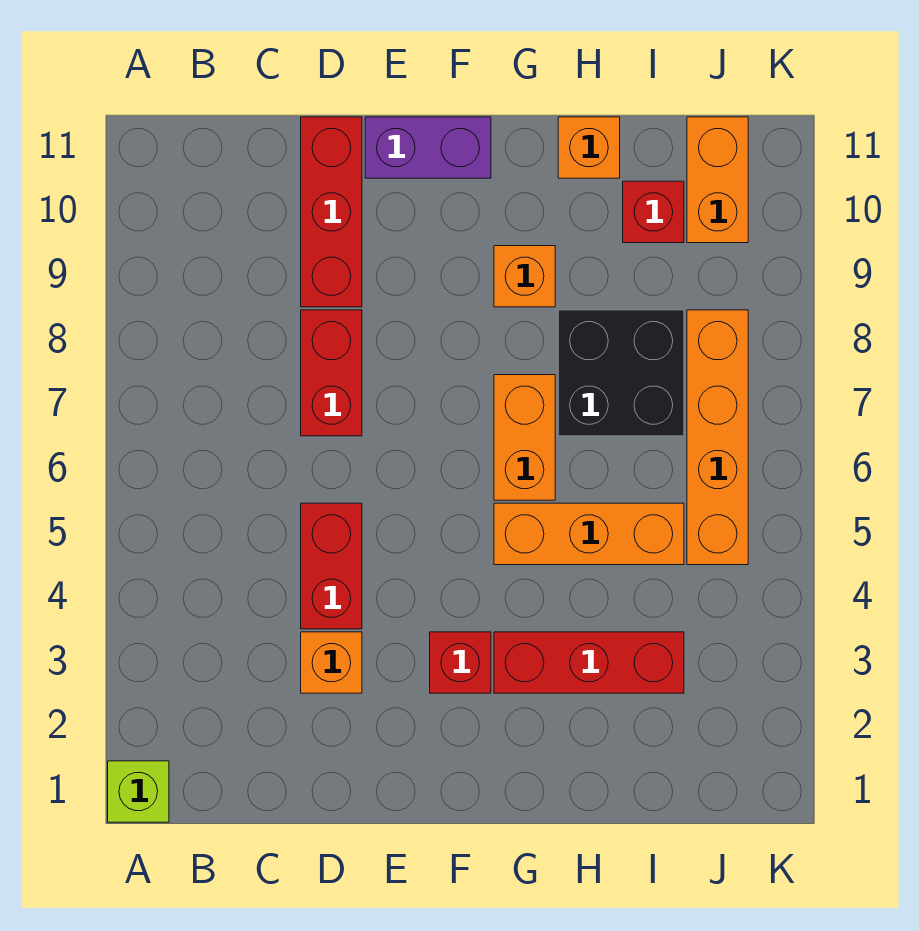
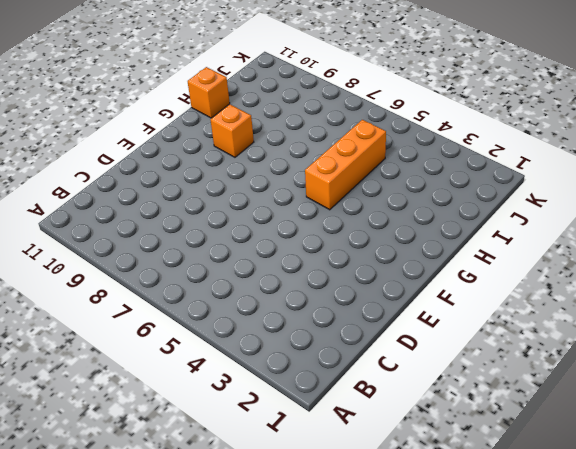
none -> lime 1x1 brick [108,761,169,822]
none -> orange 1x1 brick [301,632,362,693]
none -> red 1x2 brick [301,503,362,629]

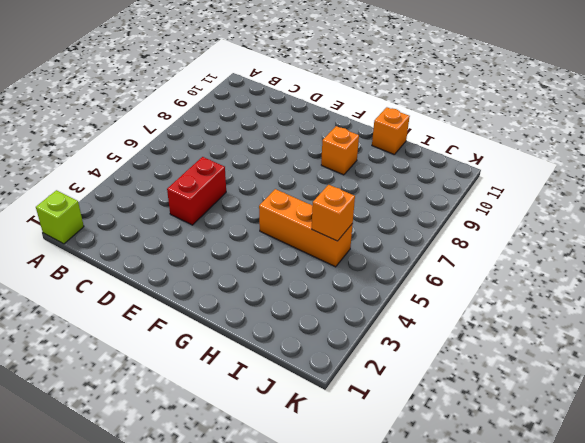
orange 1x1 brick [312,185,355,241] -> orange 1x1 brick moved to [301,632,362,693]
none -> red 1x2 brick [301,310,362,436]
none -> red 1x3 brick [301,117,362,307]
none -> purple 1x2 brick [365,117,491,178]

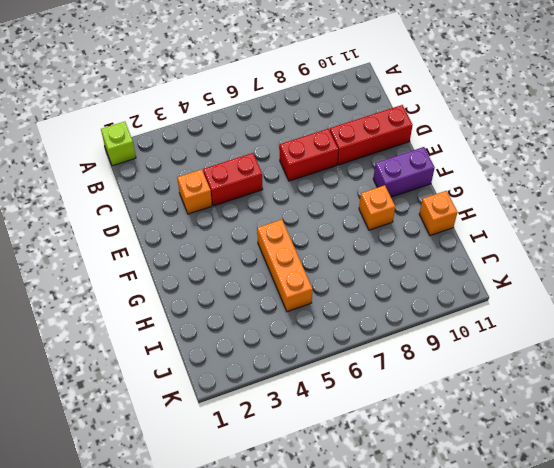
purple 1x2 brick [373,147,435,197] -> purple 1x2 brick turned to [365,117,491,178]
none -> red 1x1 brick [430,632,491,693]
none -> red 1x3 brick [494,632,684,693]
none -> orange 1x2 brick [494,375,555,500]

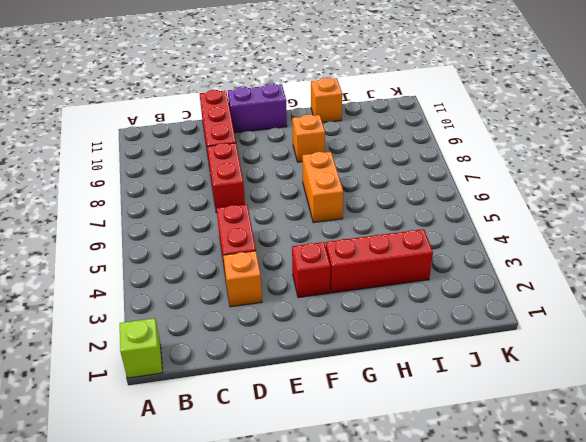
none -> orange 1x3 brick [494,503,684,565]
none -> black 2x2 brick [558,310,684,436]
none -> red 1x1 brick [623,181,684,243]

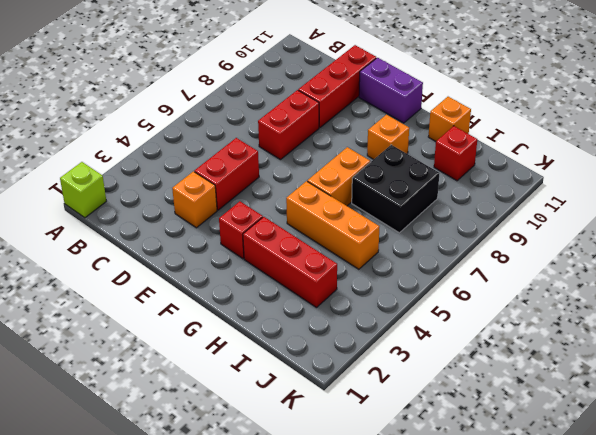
none -> orange 1x4 brick [687,310,748,565]
none -> orange 1x2 brick [687,117,748,243]

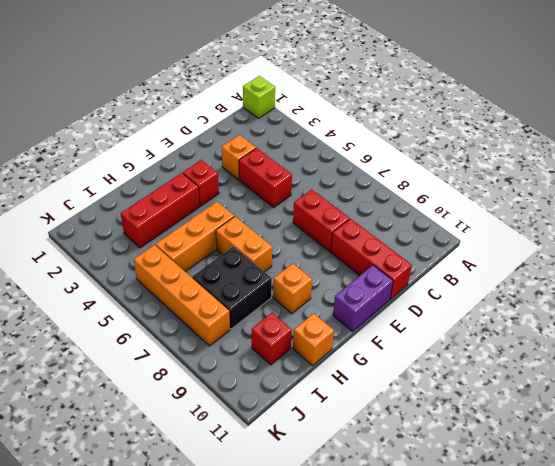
none -> orange 1x2 brick [687,117,748,243]

